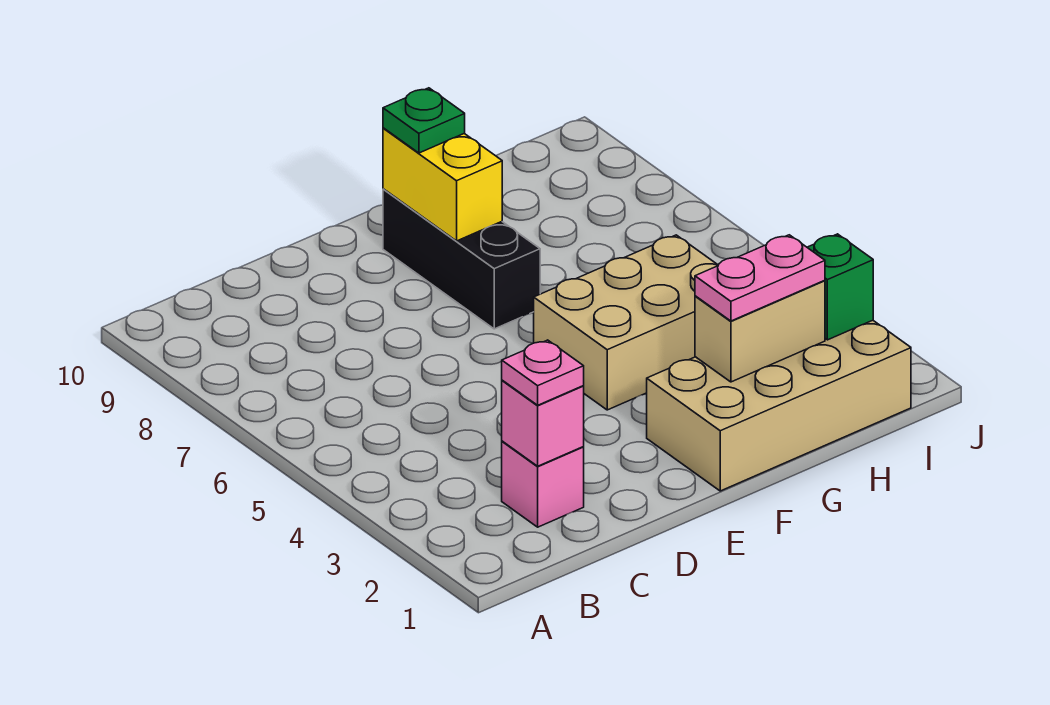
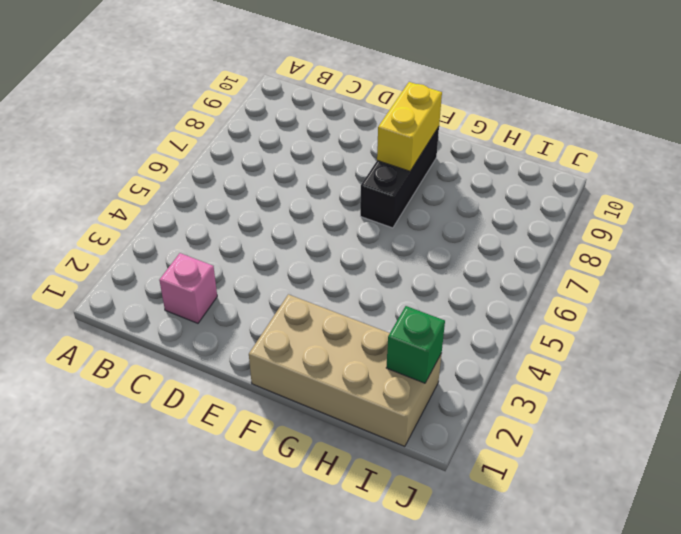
none -> tan 2x3 brick [534,235,718,410]
none -> pink 1x1 brick [502,380,584,466]

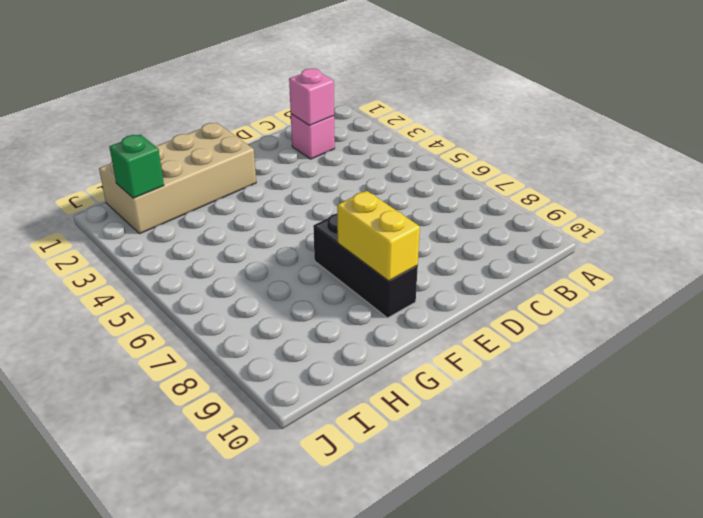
none -> tan 2x3 brick [534,235,718,410]
none -> tan 1x2 brick [695,280,825,382]

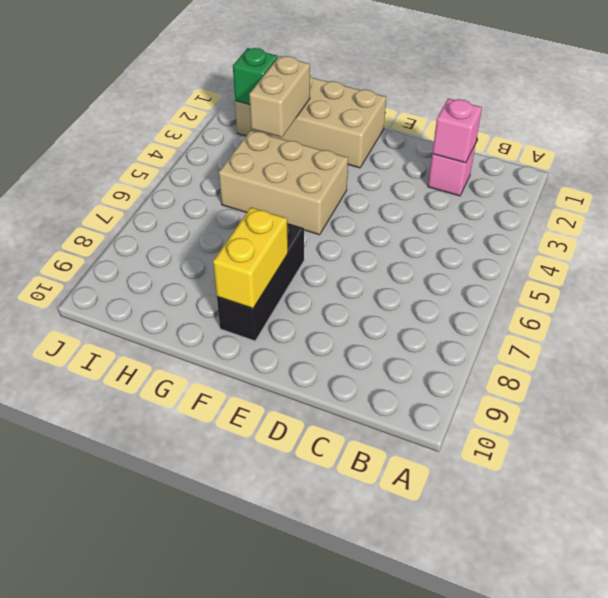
tan 1x2 brick [249,56,310,137] -> tan 1x2 brick turned to [695,280,825,382]
none -> pink 1x1 plate [502,340,584,405]
none -> green 1x1 plate [383,88,465,153]

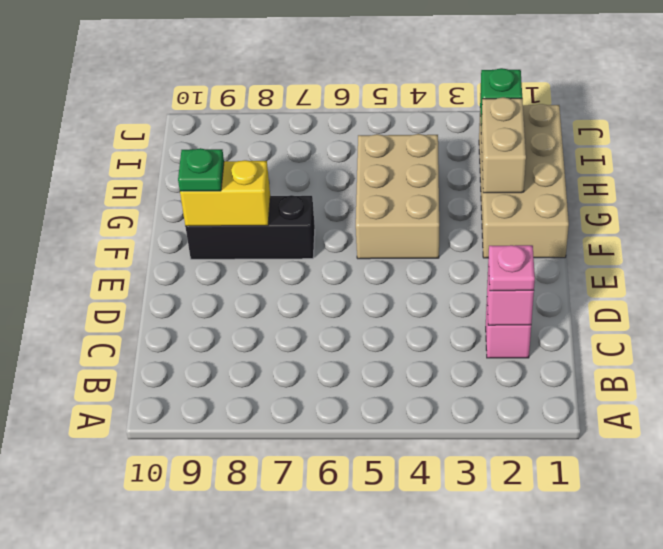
none -> pink 1x2 plate [695,235,825,321]

